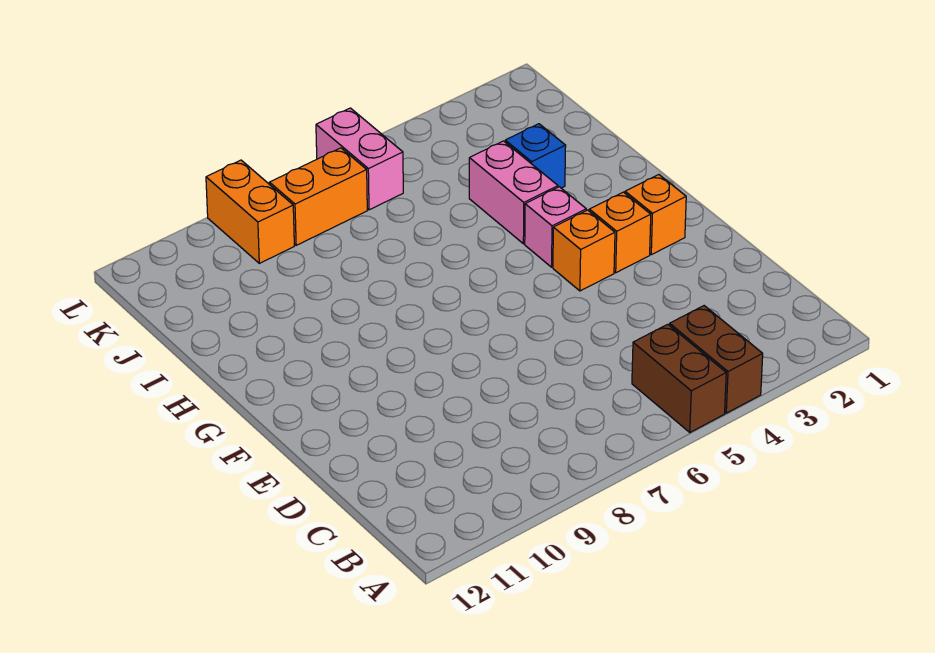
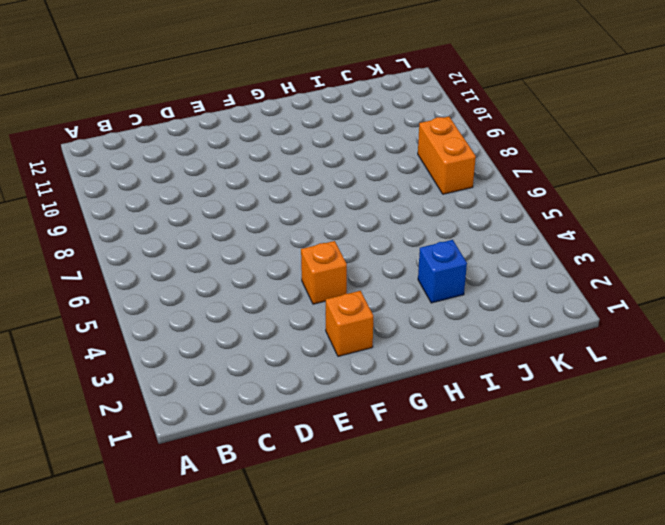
none -> brown 1x2 brick [670,306,763,413]
none -> brown 1x2 brick [632,324,726,432]

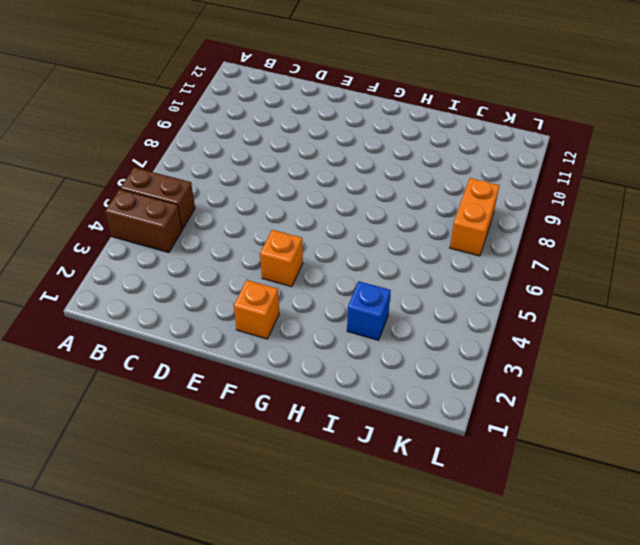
none -> orange 1x1 brick [589,192,651,273]
none -> pink 1x1 brick [525,187,586,267]

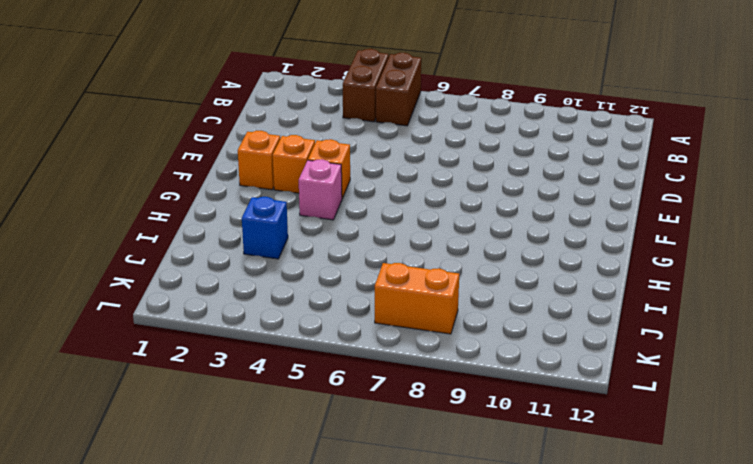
none -> pink 1x2 brick [469,141,558,244]
none -> pink 1x2 brick [316,108,403,210]

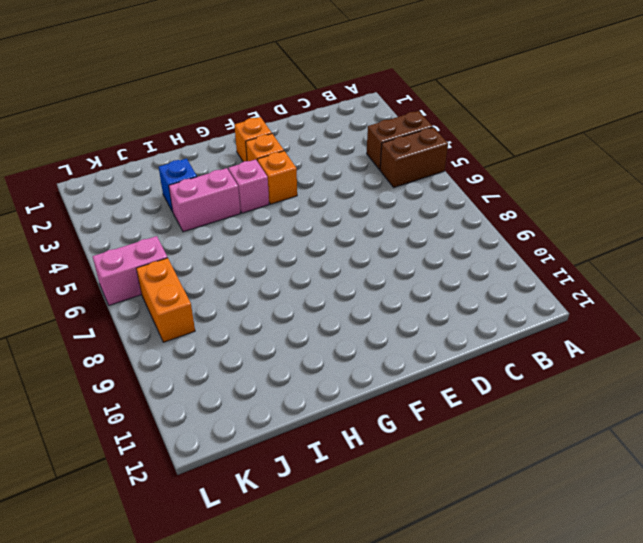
none -> orange 1x2 brick [206,160,294,263]

